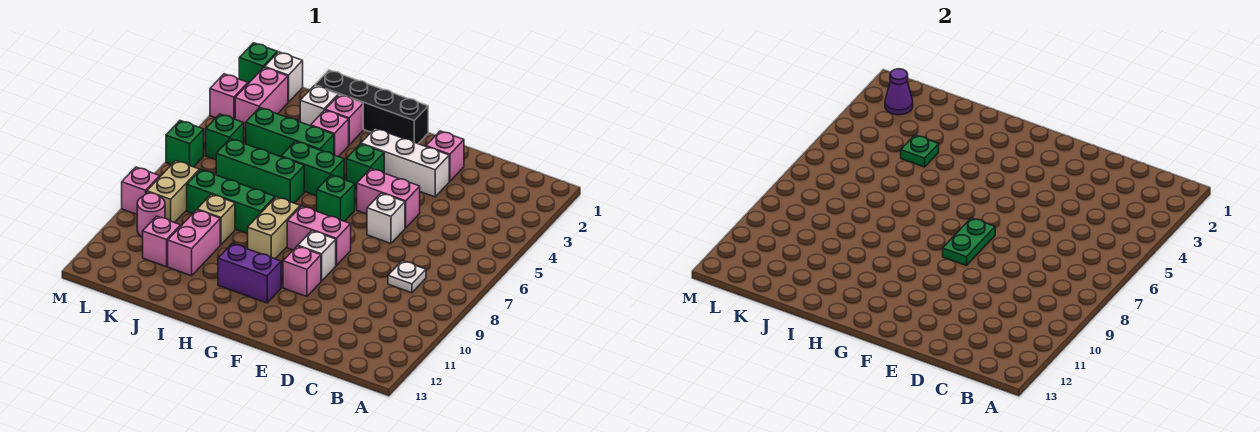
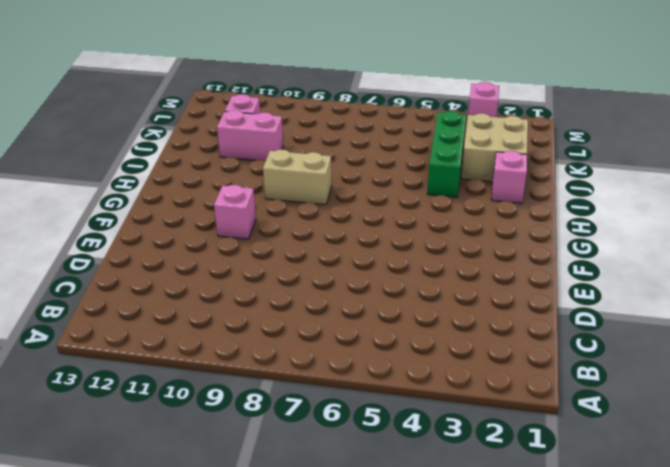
tan 2x2 brick [461,113,528,182] -> white 1x1 brick [300,86,338,126]
none -> white 1x1 plate [388,261,426,293]
none -> pink 1x1 brick [426,131,464,181]
none -> white 1x3 brick [361,128,449,197]
none -> pink 1x2 brick [357,169,420,228]

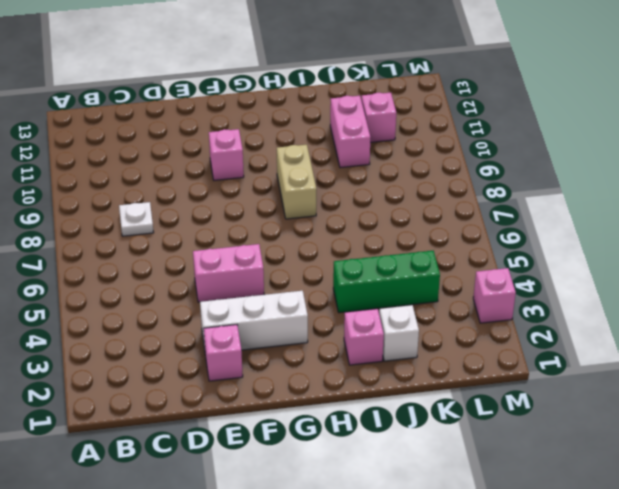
none -> white 1x1 brick [367,193,405,243]
none -> pink 1x2 brick [287,206,351,266]
none -> white 1x1 brick [298,231,336,281]
none -> black 1x4 brick [315,70,428,144]

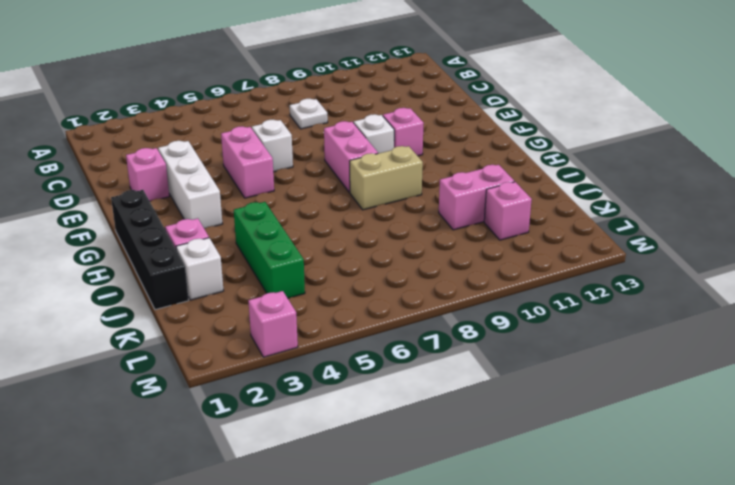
none -> green 1x1 brick [346,144,384,190]
none -> green 1x1 brick [317,175,355,221]
none -> purple 1x2 brick [218,244,281,303]
none -> green 1x2 brick [281,141,344,196]

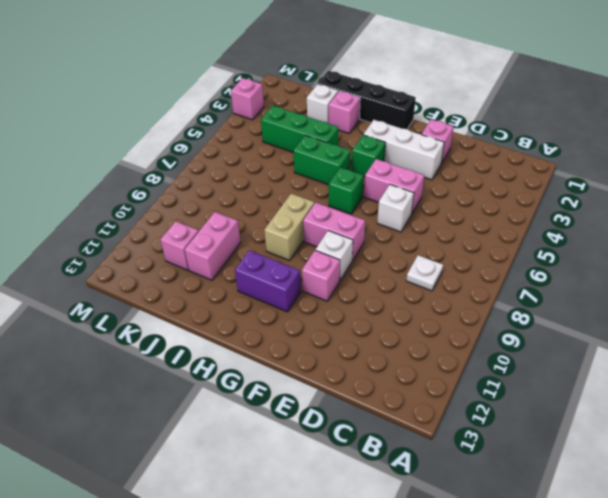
none -> pink 1x1 brick [311,110,349,157]
none -> green 1x3 brick [216,139,304,203]
none -> green 1x3 brick [187,170,275,234]
none -> tan 1x1 brick [197,194,235,245]

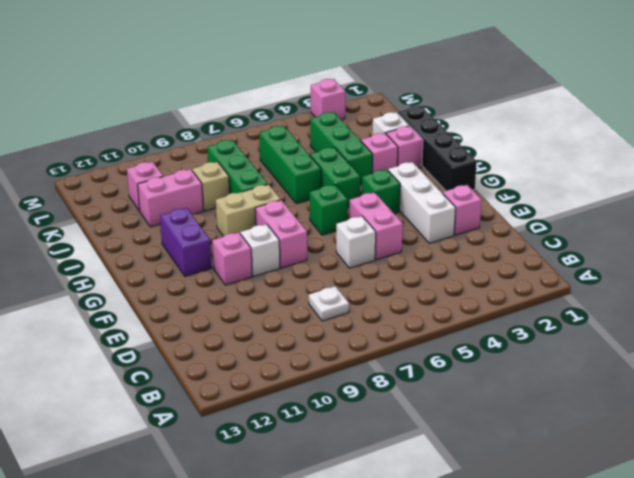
none -> white 1x1 brick [265,52,303,102]
none -> pink 1x2 brick [235,67,288,129]
none -> green 1x1 brick [206,114,244,160]
none -> tan 1x2 brick [147,161,200,223]

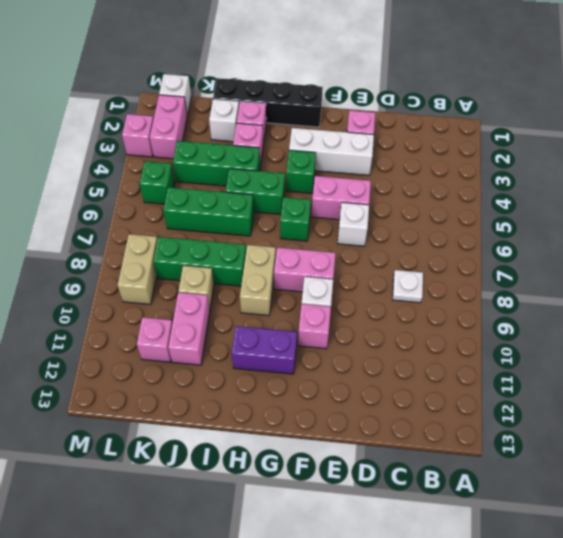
none -> pink 1x1 round brick [137,193,165,237]
none -> green 1x1 brick [239,43,277,84]
none -> green 1x1 brick [166,121,204,167]
none -> pink 1x1 brick [122,167,160,214]

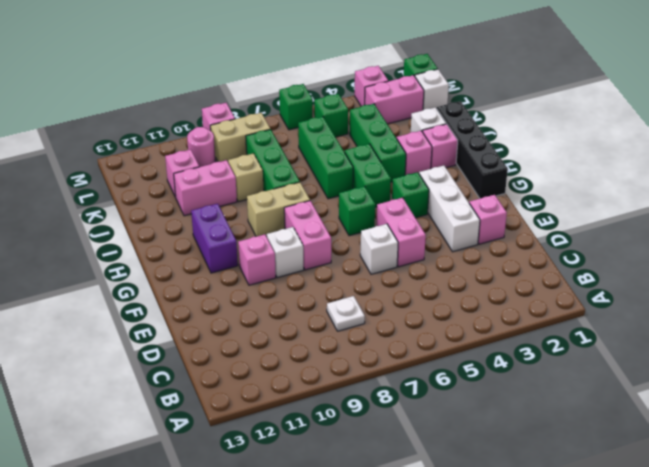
none -> green 1x2 plate [943,218,995,266]
none -> green 1x1 plate [901,135,939,167]
none -> purple 1x1 cone [885,69,913,115]

